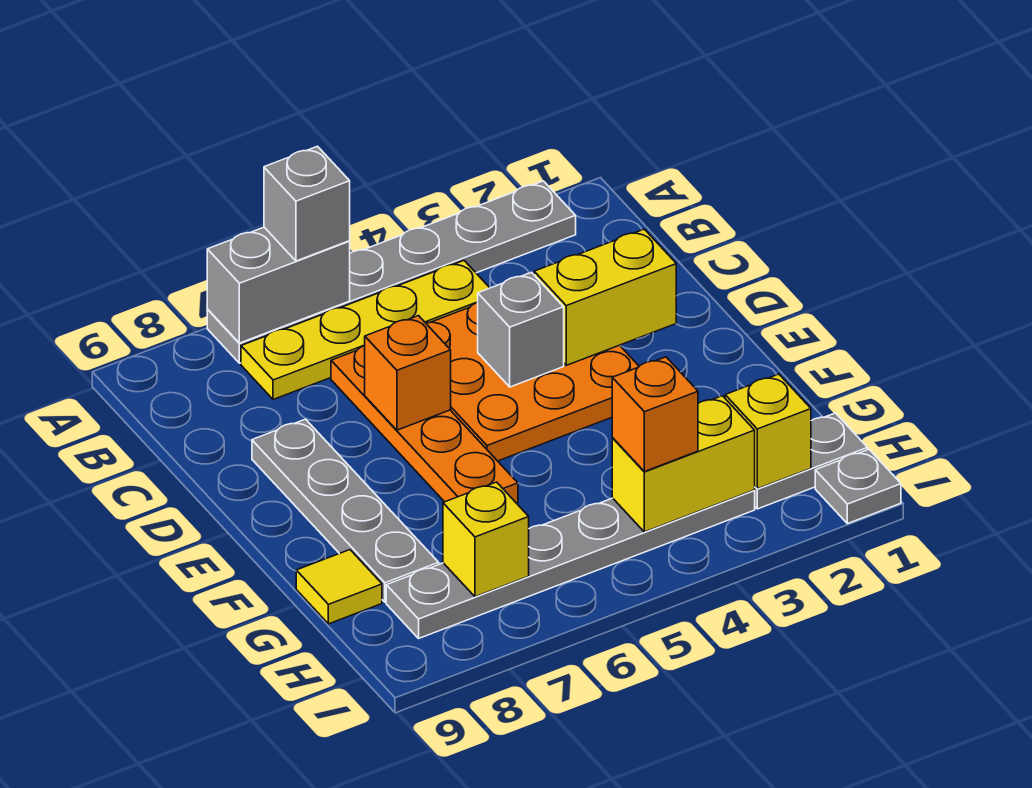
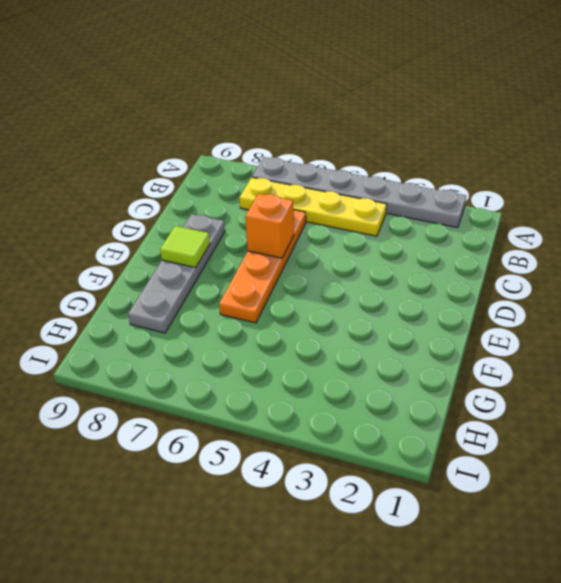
lime 1x1 tile [160,226,210,268] -> none
none -> orange 3x3 plate [426,302,639,461]
none -> yellow 1x1 tile [296,550,382,624]
none -> grey 1x2 plate [754,413,867,509]

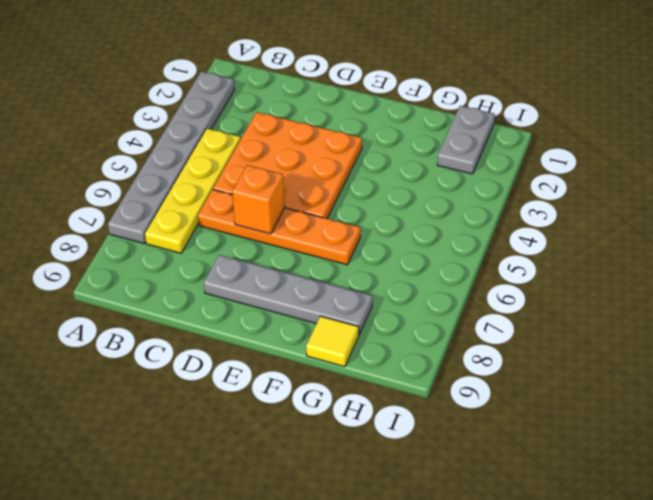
none -> grey 1x6 plate [386,490,755,638]
none -> grey 1x1 plate [815,449,901,524]
none -> grey 1x2 brick [207,227,350,343]

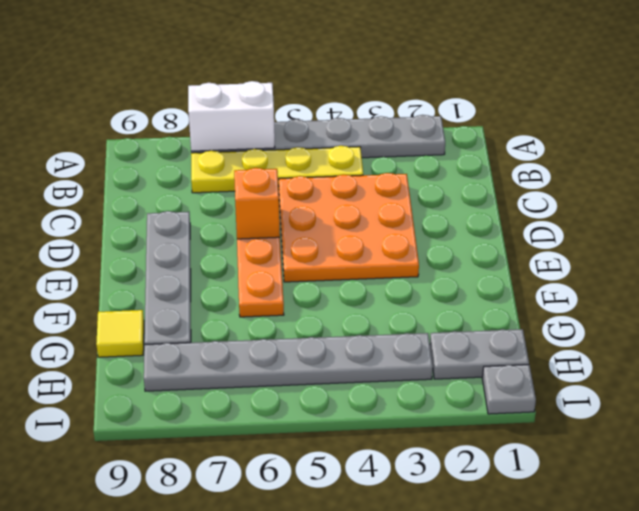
white 1x2 brick [188,81,275,151] -> grey 1x2 brick [207,227,350,343]
none -> yellow 1x2 brick [534,229,676,365]
none -> grey 1x1 brick [478,272,564,387]
none -> yellow 1x1 brick [725,374,811,489]

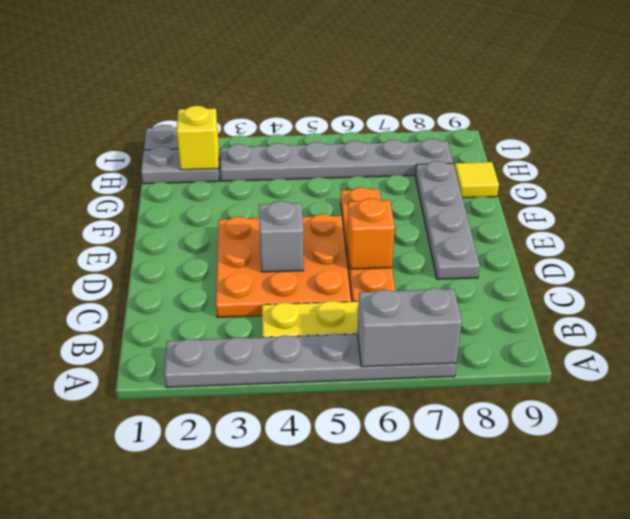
none -> yellow 1x2 brick [534,229,676,365]
none -> yellow 1x2 brick [612,396,755,532]
none -> yellow 1x1 brick [443,482,529,597]

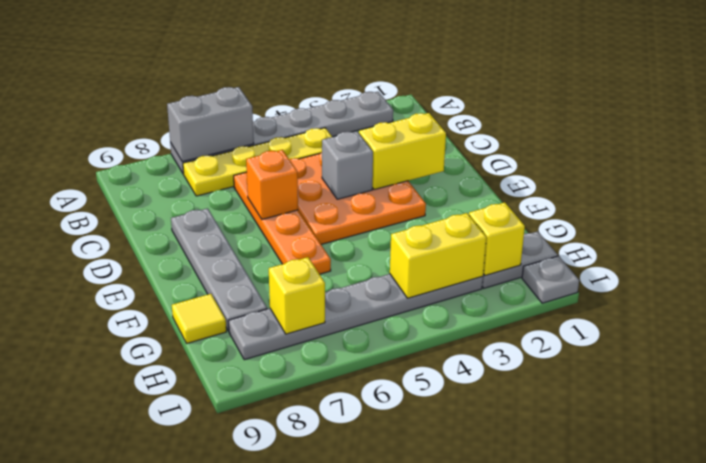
none -> grey 1x1 brick [264,146,350,261]
none -> orange 1x1 brick [612,357,698,472]

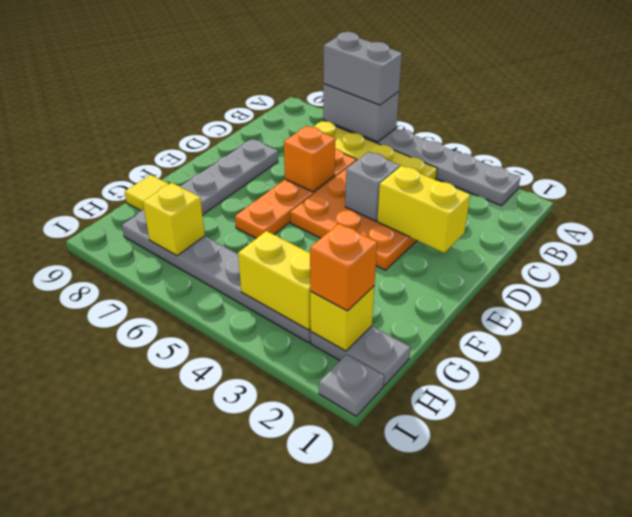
grey 1x2 brick [323,32,402,105] -> grey 1x1 brick [264,146,350,261]
orange 1x1 brick [310,224,377,311] -> orange 1x1 brick moved to [612,357,698,472]

